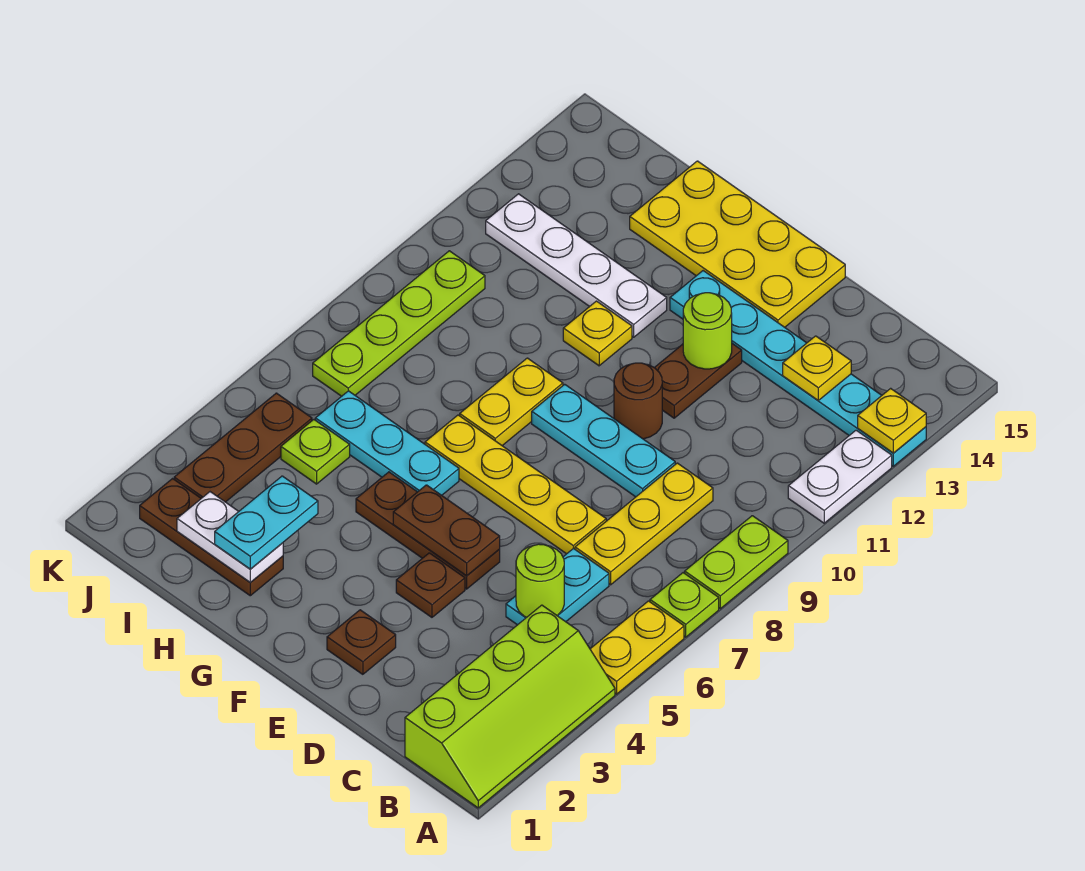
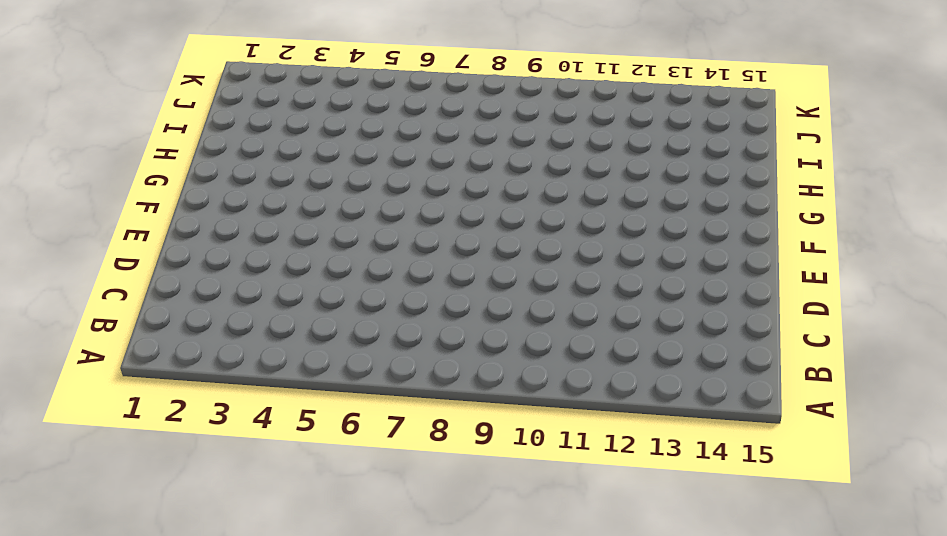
none -> lime 2x4 slope [405,605,615,808]
none -> yellow 1x2 plate [590,601,684,694]
none -> lime 1x1 plate [650,573,719,637]
none -> lime 1x2 plate [685,516,788,609]

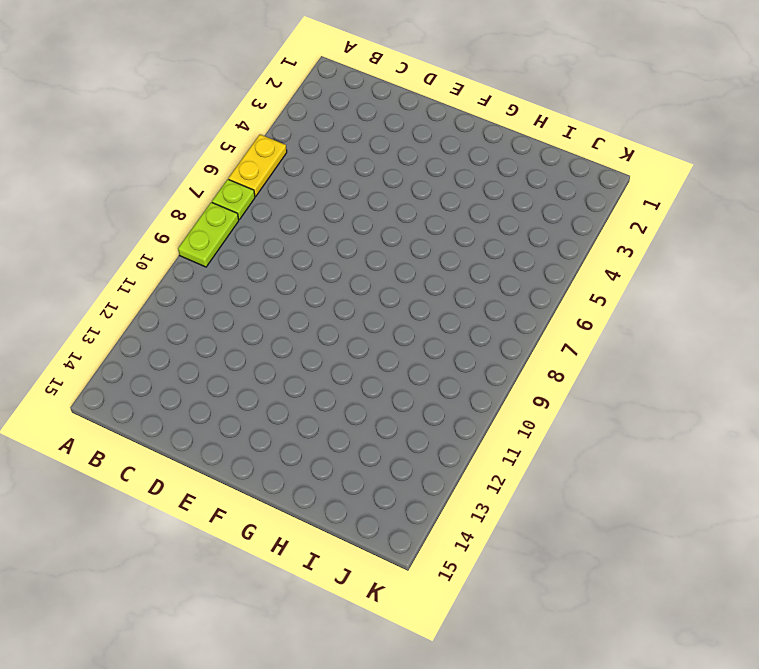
none -> lime 2x4 slope [405,605,615,808]
none -> white 1x2 plate [788,430,892,523]
none -> cyan 1x6 plate [670,271,926,466]
none -> cyan 1x2 plate [506,548,609,625]

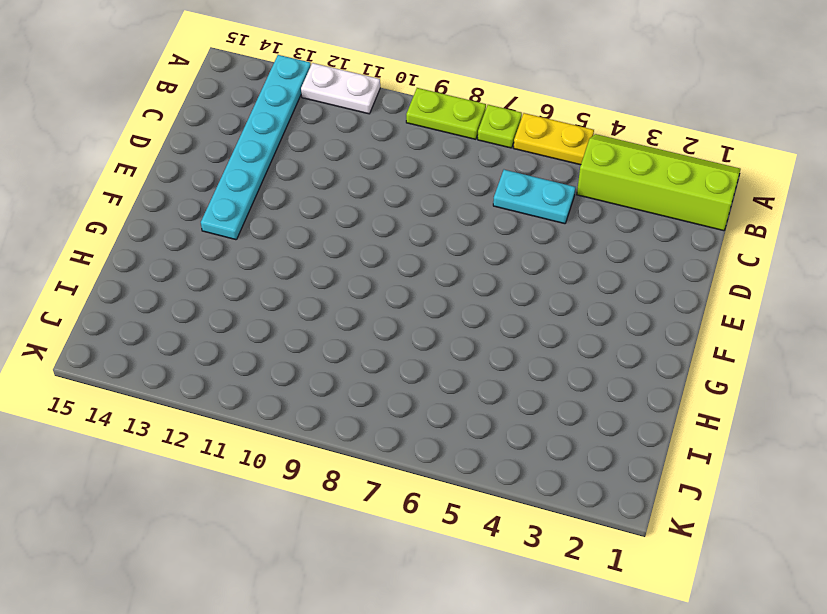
none -> yellow 1x3 plate [575,463,713,585]
none -> yellow 1x4 plate [425,415,606,554]
none -> cyan 1x3 plate [532,384,675,497]
none -> brown 1x1 plate [327,610,396,674]

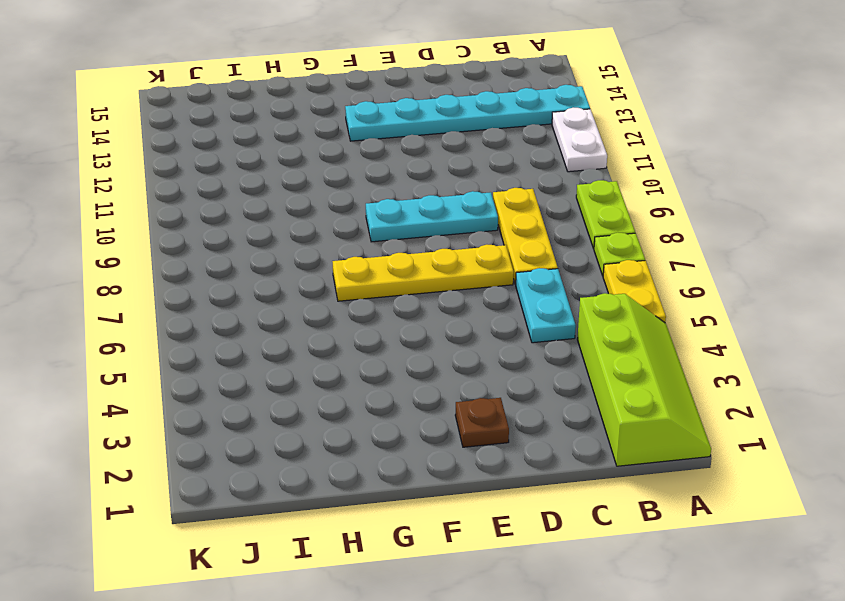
none -> brown 1x1 plate [396,553,465,617]
none -> brown 1x3 plate [356,472,500,589]
none -> brown 1x1 round brick [614,363,662,439]
none -> brown 1x2 plate [654,344,742,418]

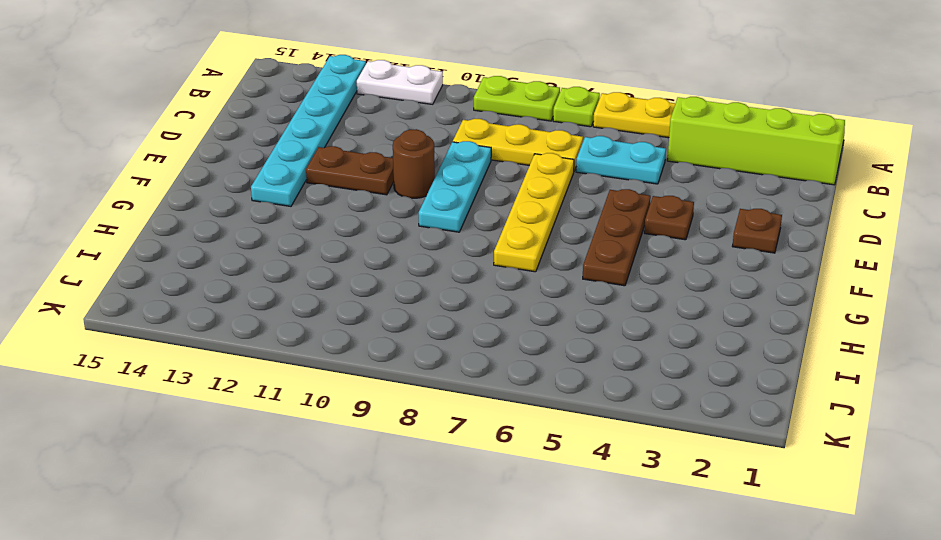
none -> yellow 2x4 plate [630,161,845,327]
none -> cyan 1x3 plate [315,391,459,495]
none -> yellow 1x2 plate [460,358,563,446]
none -> yellow 1x1 plate [563,301,632,366]

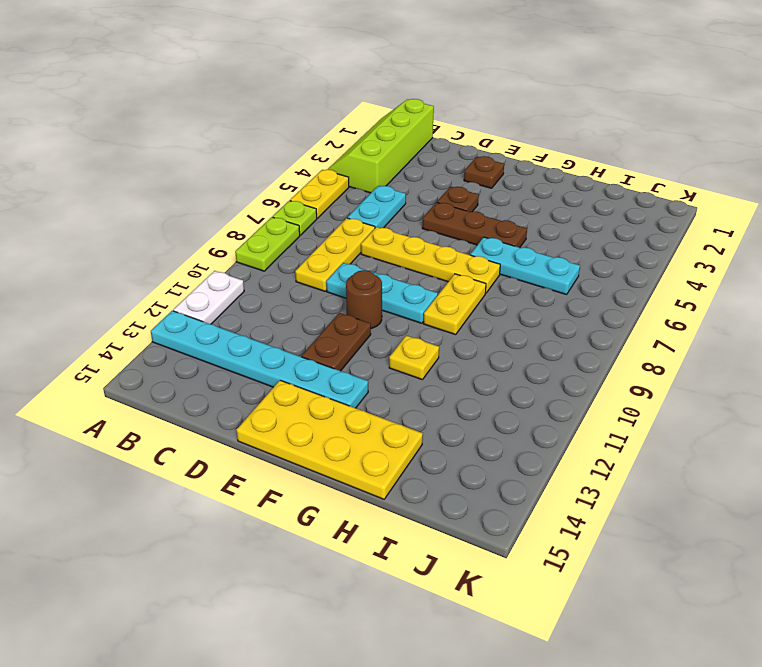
none -> white 1x4 plate [486,194,667,337]
none -> brown 1x3 plate [140,479,283,596]
none -> lime 1x1 plate [281,420,350,484]
none -> brown 1x3 plate [174,393,312,502]

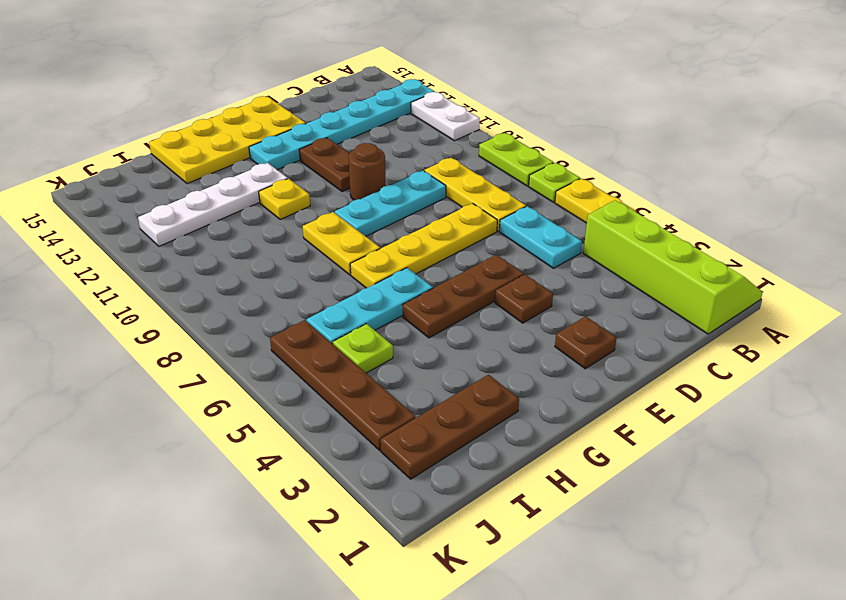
brown 1x4 plate [270,320,415,450] -> brown 1x3 plate [174,393,312,502]
none -> lime 1x4 plate [313,251,485,396]
none -> yellow 1x1 plate [858,388,926,453]
none -> lime 1x1 round brick [516,544,564,617]
none -> yellow 1x1 plate [783,336,851,400]

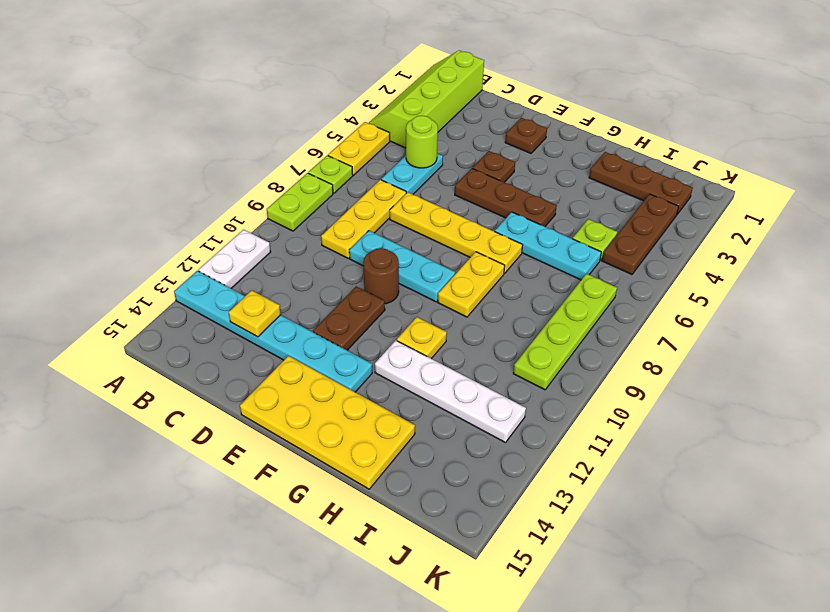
none -> yellow 1x1 plate [858,388,926,453]
none -> brown 1x2 plate [393,485,500,576]
none -> lime 1x1 round brick [683,293,732,369]
none -> white 1x2 plate [177,492,283,582]

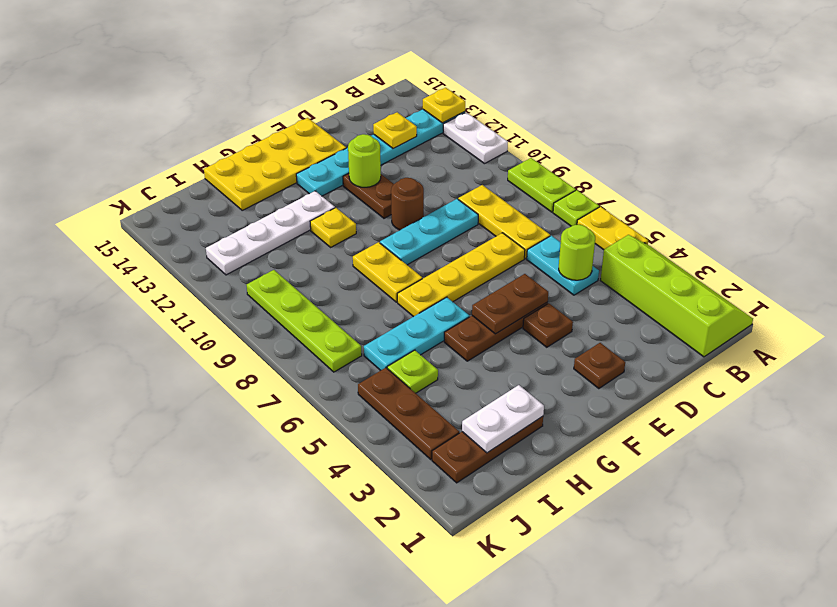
none -> cyan 1x2 plate [215,476,318,569]

